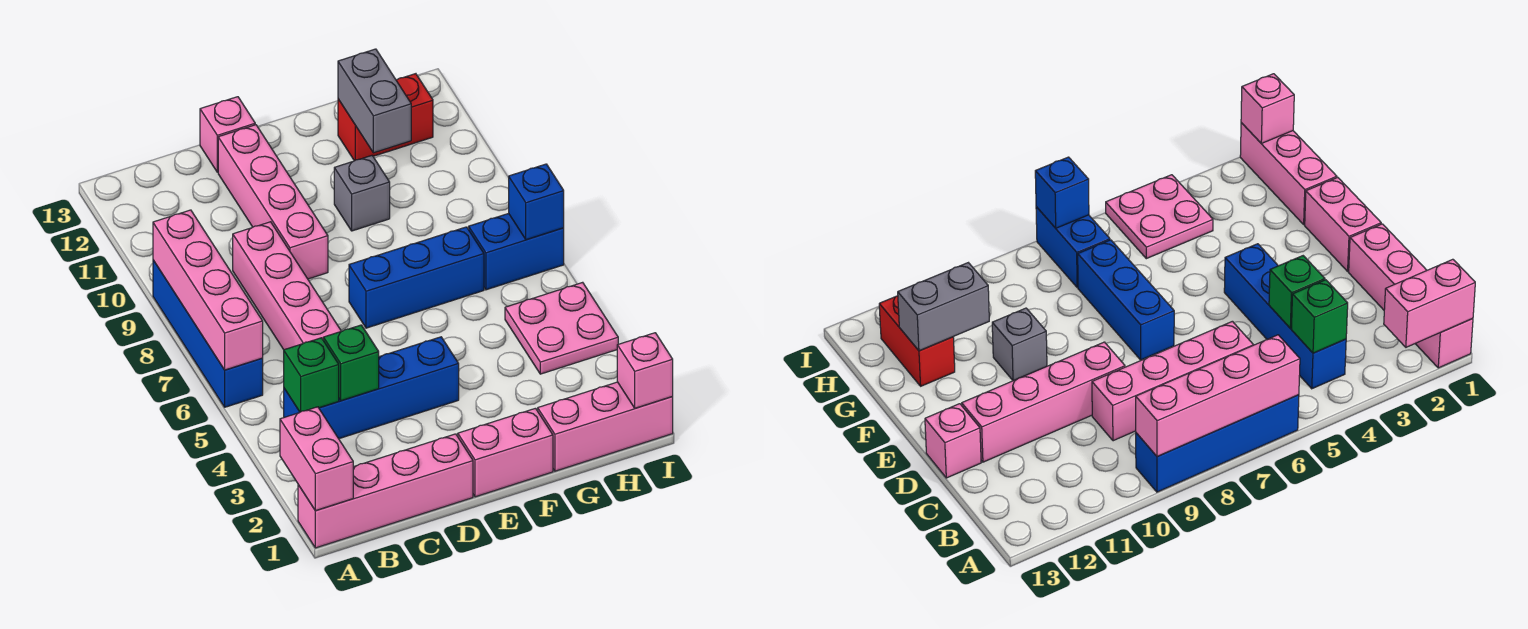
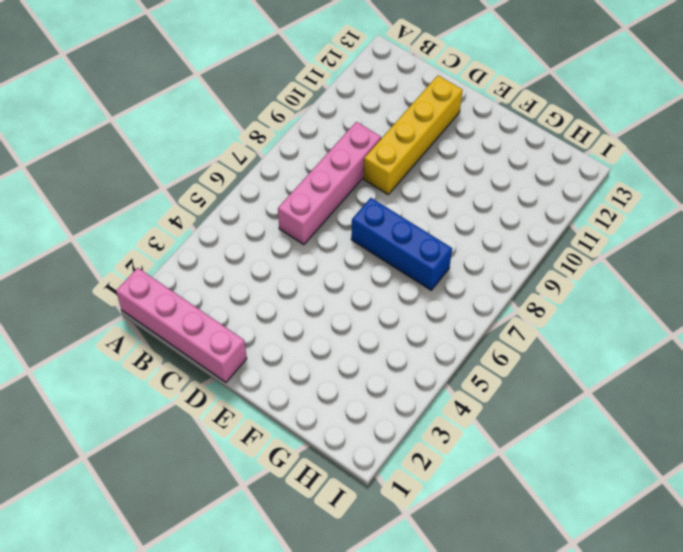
yellow 1x4 brick [363,75,463,194] -> pink 1x4 brick [218,125,328,279]
none -> blue 1x4 brick [153,260,263,407]
none -> blue 1x4 brick [284,337,459,439]
none -> pink 1x1 brick [200,97,255,172]

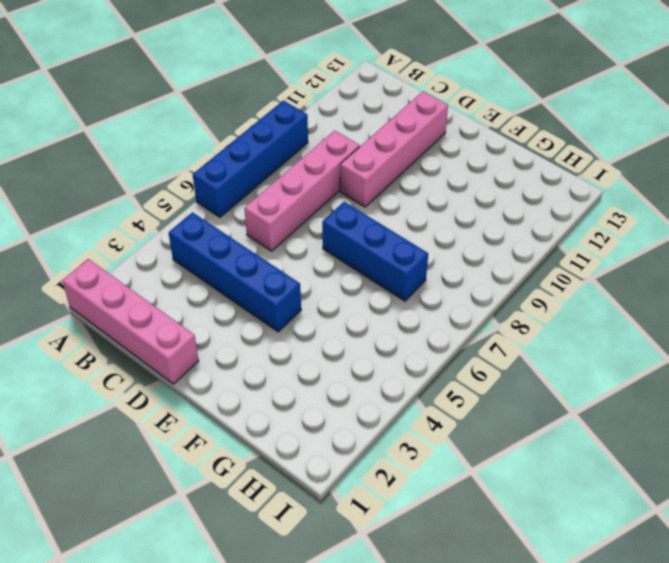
none -> pink 1x1 brick [200,97,255,172]
none -> pink 1x2 brick [458,408,553,497]
none -> grey 1x1 brick [334,156,390,231]

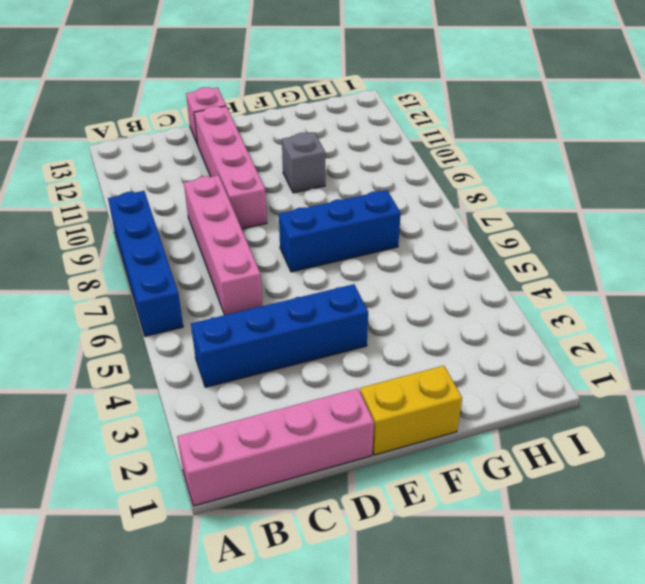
yellow 1x2 brick [360,366,462,455] -> pink 1x2 brick [458,408,553,497]
none -> pink 1x3 brick [538,382,673,471]
none -> red 1x2 brick [338,74,433,161]
none -> pink 2x2 plate [505,282,618,374]

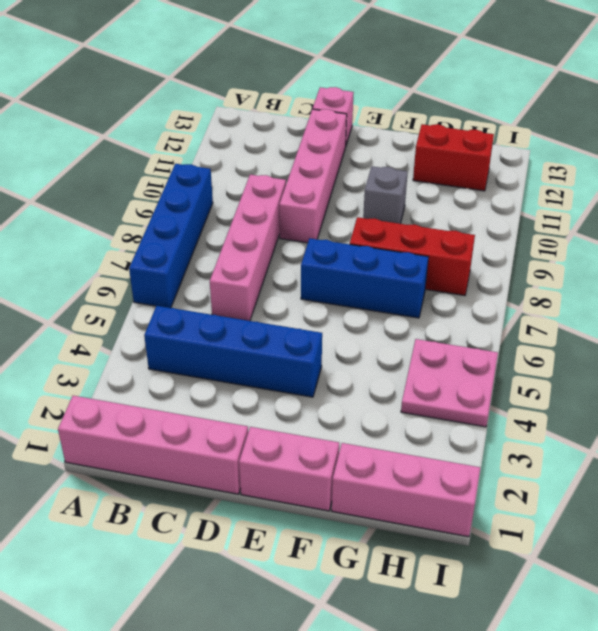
red 1x3 brick [350,217,475,296] -> none
none -> blue 1x2 brick [469,213,564,290]
none -> pink 1x2 brick [280,407,353,511]
none -> pink 1x4 brick [153,210,263,370]

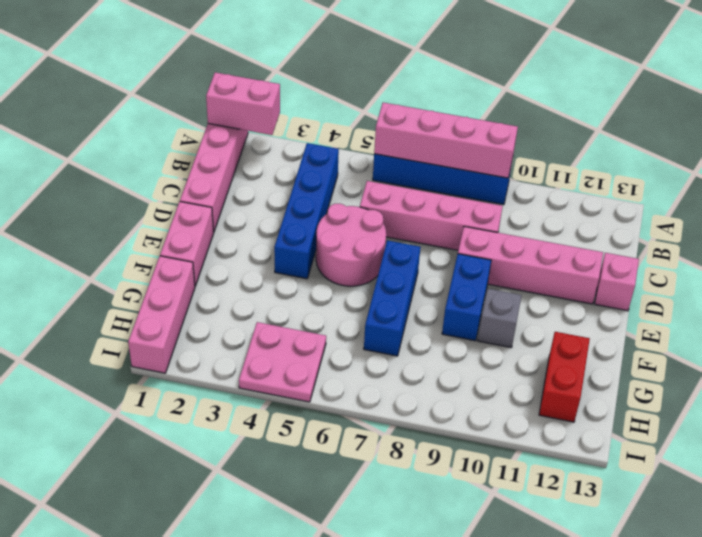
pink 2x2 round brick [316,204,386,286] -> none
blue 1x2 brick [442,254,491,341] -> blue 1x2 brick moved to [469,213,564,290]
none -> green 1x1 brick [284,338,339,412]
none -> green 1x1 brick [323,325,379,401]
none -> grey 1x2 brick [338,49,411,153]

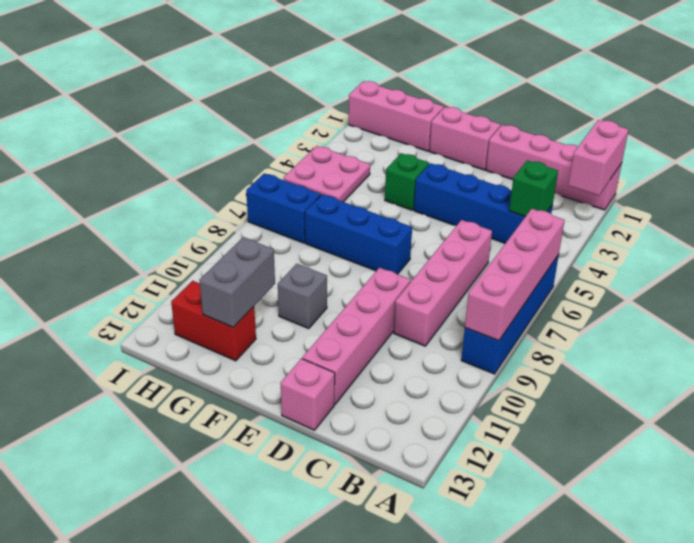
green 1x1 brick [385,153,429,210] -> green 1x1 brick moved to [323,325,379,401]
none -> pink 1x1 brick [617,333,673,408]
none -> blue 1x1 brick [509,164,564,240]

